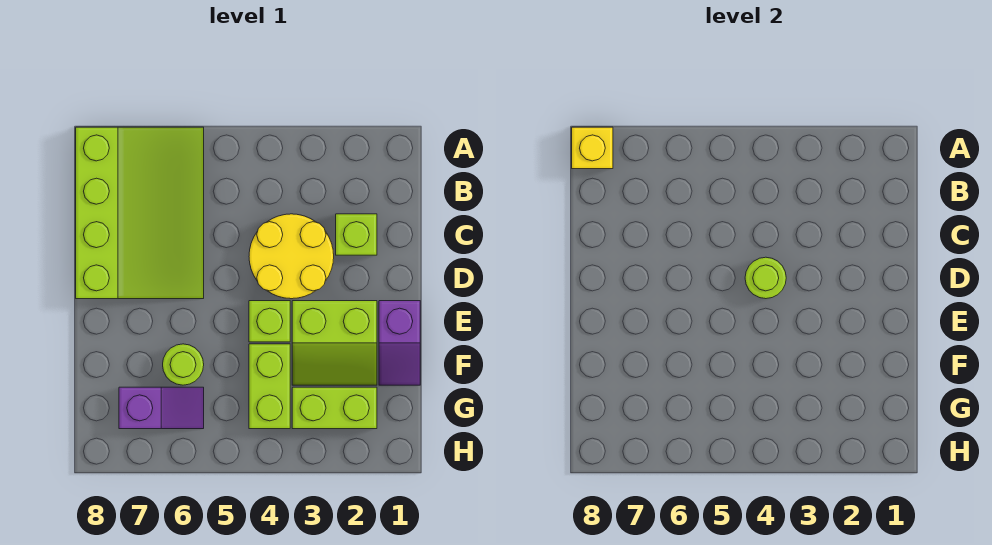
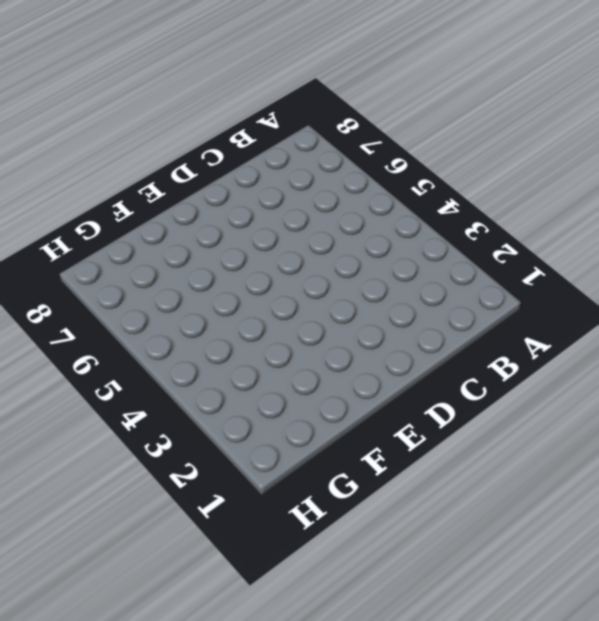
none -> lime 3x4 slope [76,127,204,299]
none -> lime 1x1 brick [336,214,377,255]
none -> yellow 2x2 round brick [249,214,334,299]

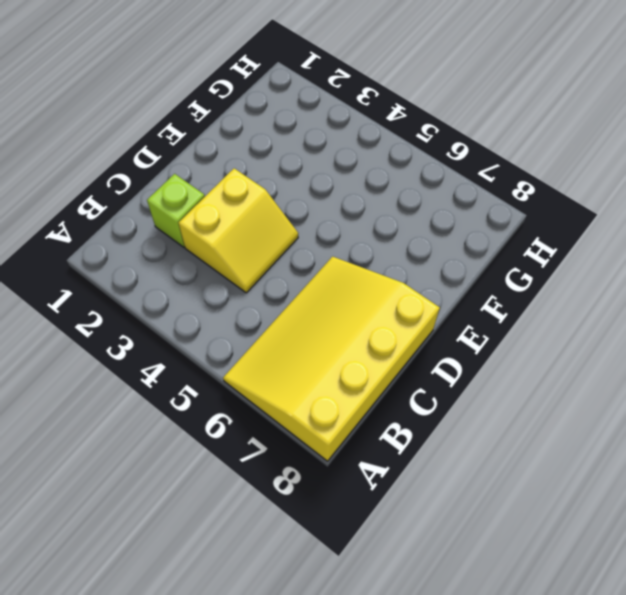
yellow 3x4 slope [223,257,440,461] -> lime 3x4 slope [76,127,204,299]
yellow 2x2 slope [178,168,298,293] -> yellow 2x2 round brick [249,214,334,299]
none -> purple 1x2 slope [379,301,420,385]
none -> lime 2x2 slope [292,301,377,385]
none -> lime 1x1 brick [249,301,290,342]

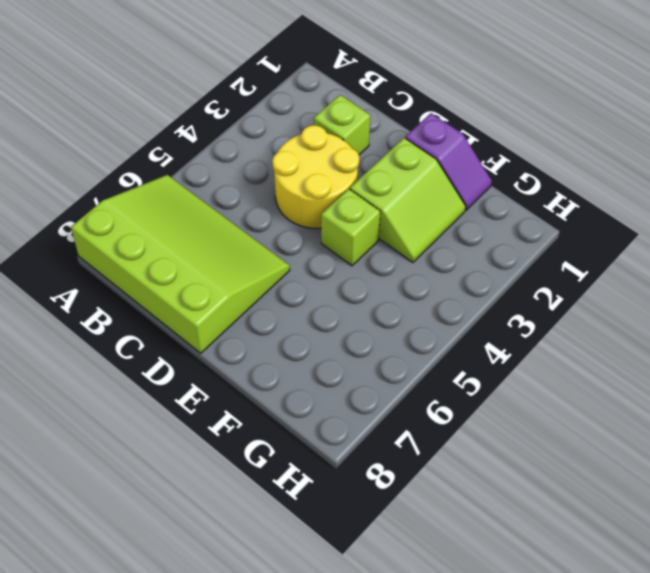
none -> lime 1x2 brick [249,344,290,429]
none -> lime 1x1 round brick [163,344,204,385]
none -> lime 1x2 brick [292,387,377,429]

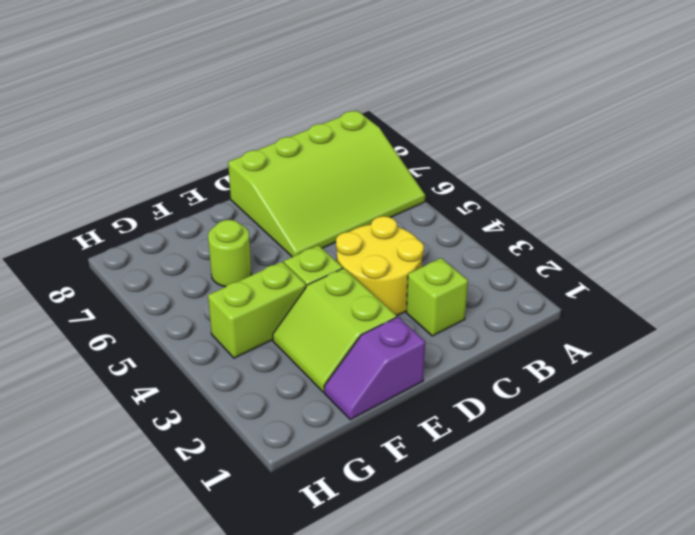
none -> lime 1x2 brick [292,387,377,429]
none -> purple 1x2 slope [119,387,204,429]
none -> yellow 1x1 brick [572,127,613,169]

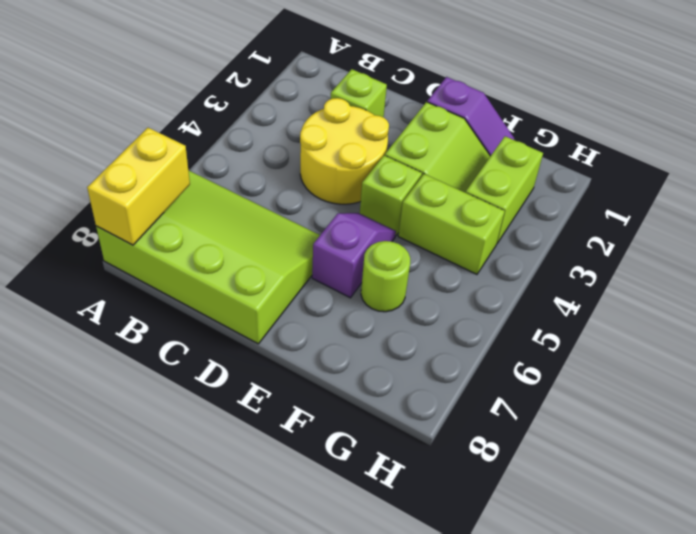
yellow 1x2 brick [87,128,190,245] -> yellow 1x1 brick [572,127,613,169]
purple 1x2 slope [312,213,396,298] -> purple 1x2 slope moved to [119,387,204,429]
none -> lime 1x1 round brick [745,257,786,299]

